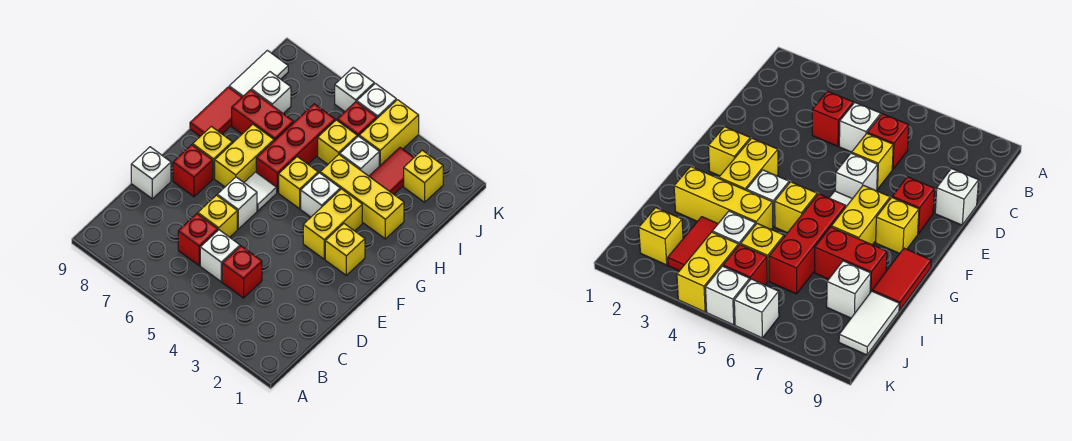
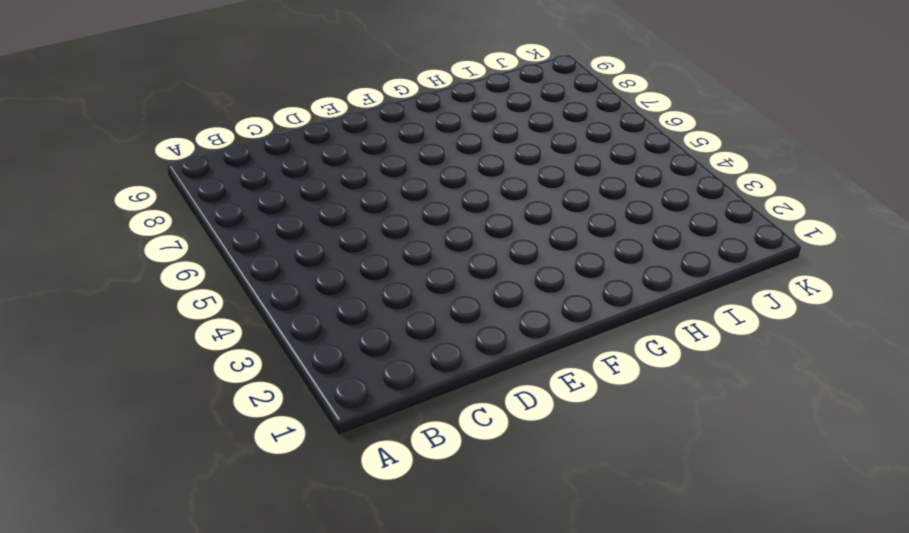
none -> red 1x1 brick [222,246,262,298]
none -> white 1x1 brick [200,230,240,282]
none -> red 1x1 brick [178,214,218,266]

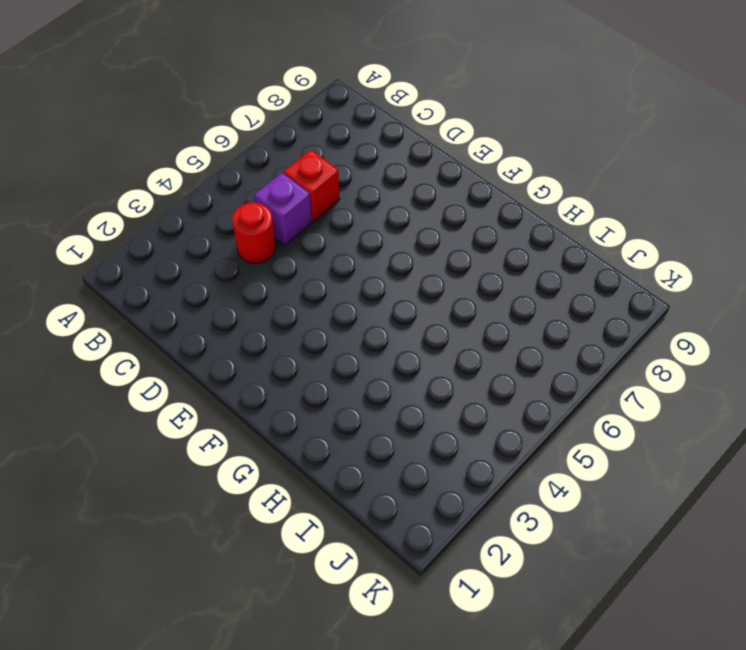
red 1x1 round brick [232,202,276,263] -> red 1x1 brick [222,246,262,298]
purple 1x1 brick [254,173,312,245] -> white 1x1 brick [200,230,240,282]
none -> yellow 1x1 brick [198,195,237,237]
none -> white 1x1 brick [131,147,171,199]
none -> white 1x1 brick [217,177,257,229]

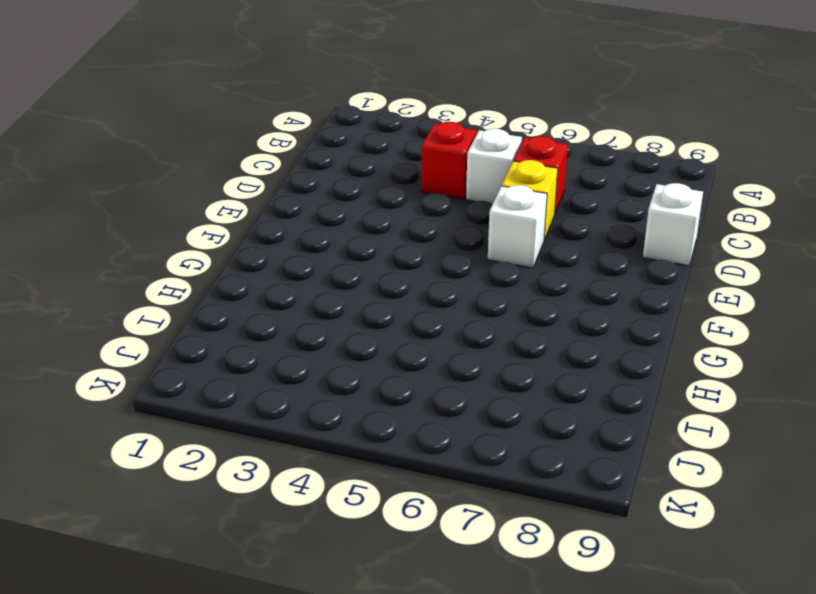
none -> red 1x1 brick [173,145,213,197]
none -> yellow 1x1 brick [325,224,365,275]
none -> yellow 1x2 brick [303,189,362,259]

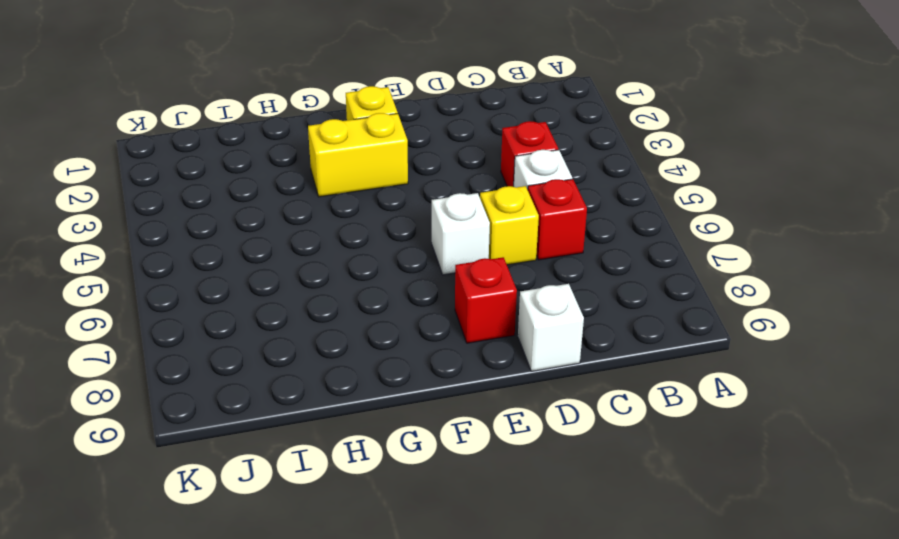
none -> white 1x1 tile [244,172,277,211]
none -> yellow 1x2 brick [215,125,274,187]
none -> yellow 1x1 brick [193,126,232,178]

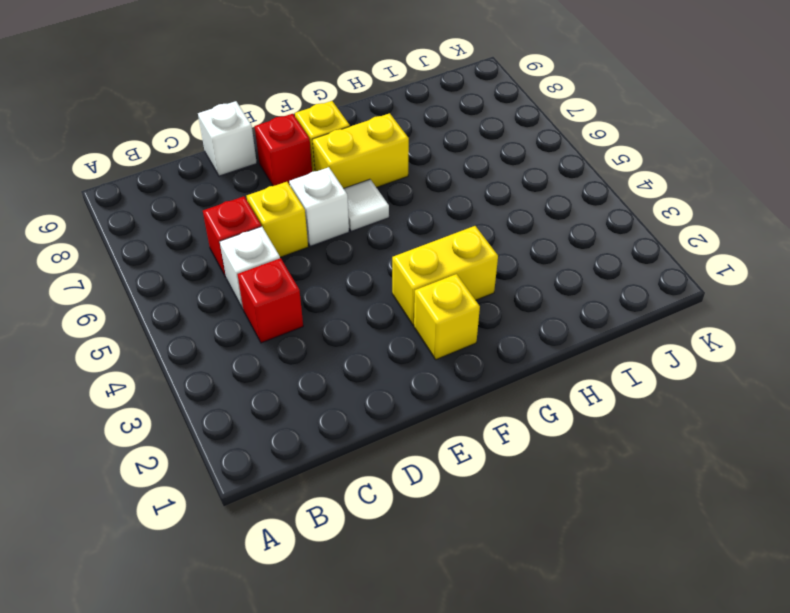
none -> white 1x1 brick [301,173,340,217]
none -> yellow 1x1 brick [279,157,318,209]
none -> red 1x3 brick [256,104,335,192]

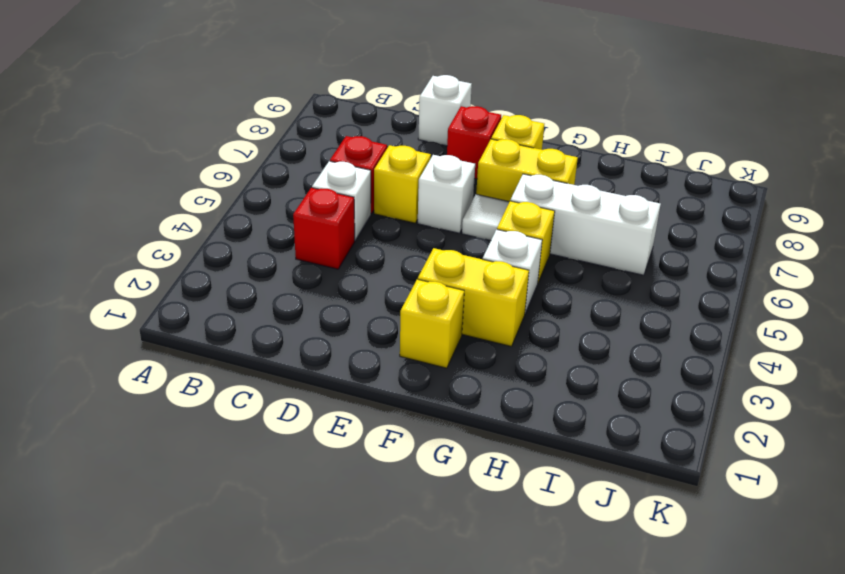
white 1x3 brick [510,174,661,275] -> red 1x3 brick [256,104,335,192]
none -> red 1x2 tile [190,87,242,136]
none -> yellow 1x3 brick [320,155,404,239]
none -> red 1x2 brick [232,90,294,141]

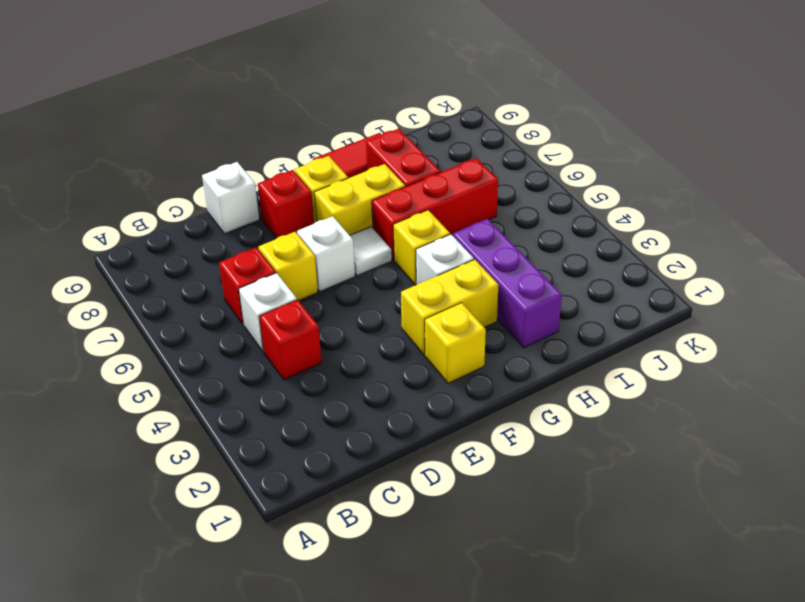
purple 1x3 brick [453,219,562,348] -> yellow 1x3 brick [320,155,404,239]
none -> red 1x2 tile [369,148,414,194]
none -> white 1x1 brick [340,136,379,176]
none -> yellow 1x1 brick [318,120,357,164]

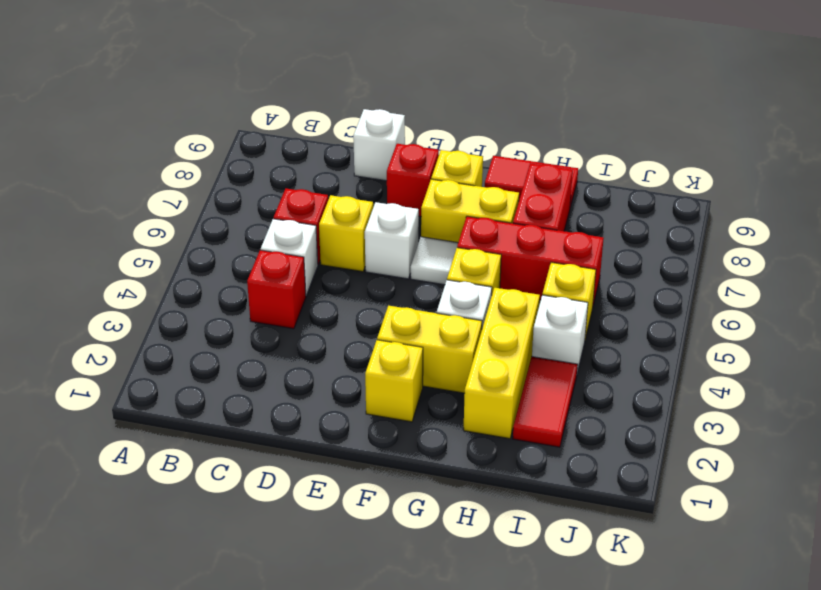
red 1x2 tile [513,357,578,447] -> red 1x2 tile turned to [369,148,414,194]
none -> white 1x1 brick [251,72,291,113]
none -> white 1x2 tile [229,50,288,97]
none -> yellow 1x1 brick [404,150,443,202]

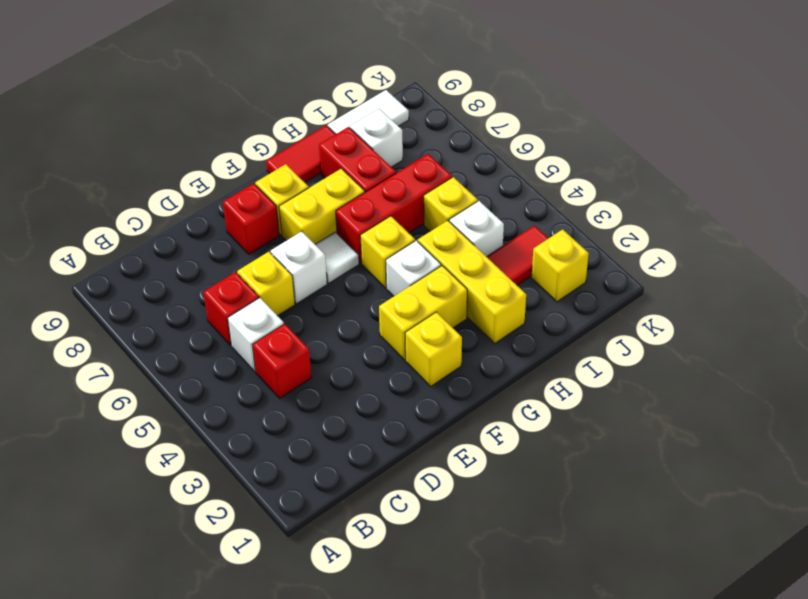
none -> white 1x1 brick [131,147,171,199]
none -> yellow 1x2 brick [359,100,419,166]
none -> red 1x1 brick [337,102,377,137]

